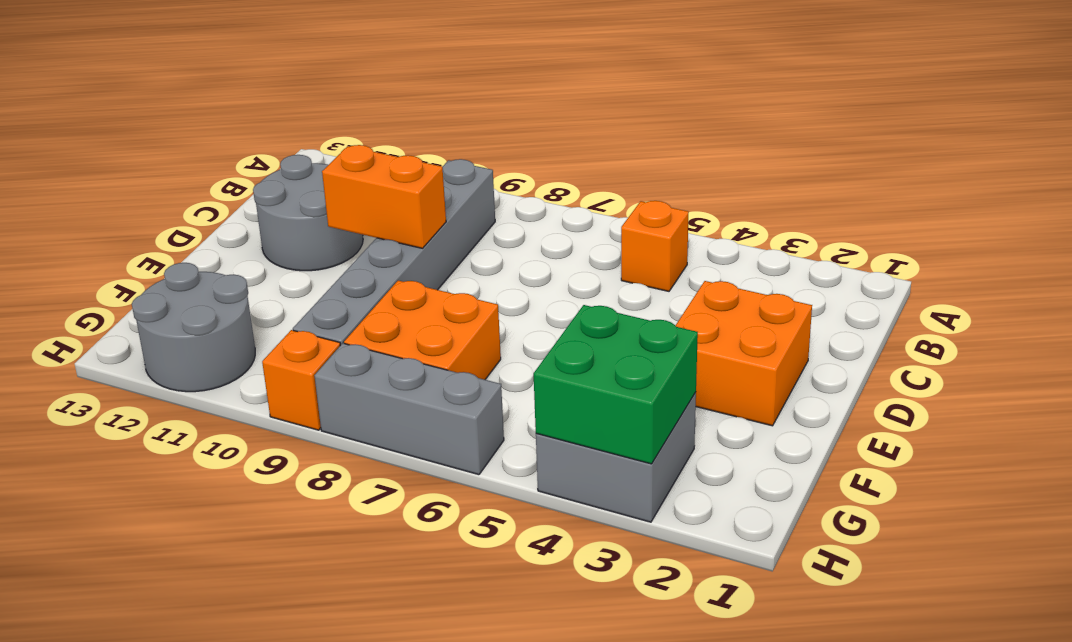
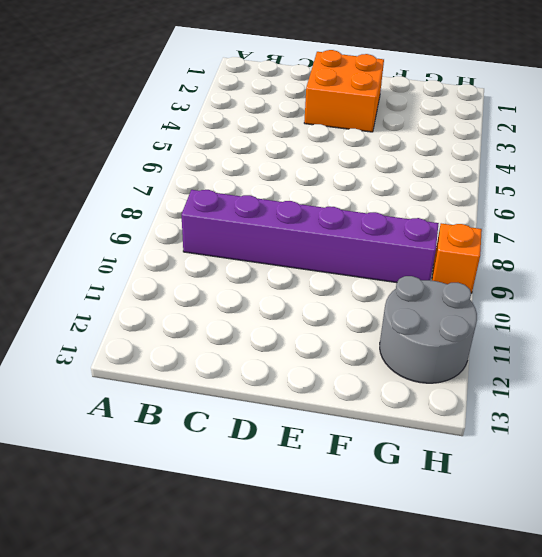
purple 1x6 brick [181,190,439,283] -> grey 1x6 brick [293,159,495,345]
none -> orange 1x1 brick [621,201,689,291]
none -> grey 2x2 round brick [253,155,363,271]

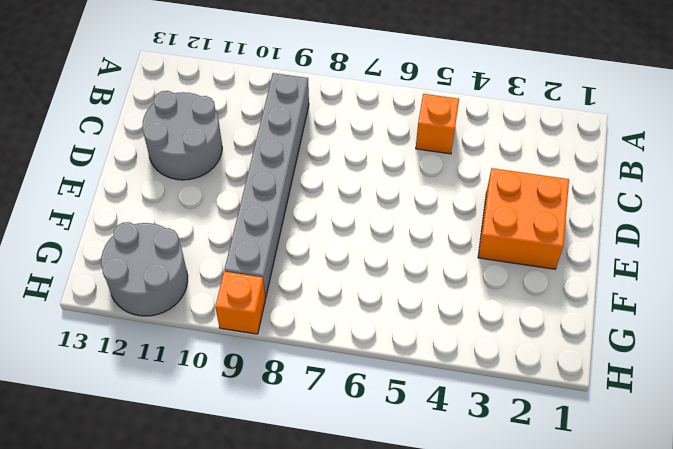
none -> orange 2x2 brick [344,281,501,380]
none -> grey 2x2 brick [536,392,696,522]

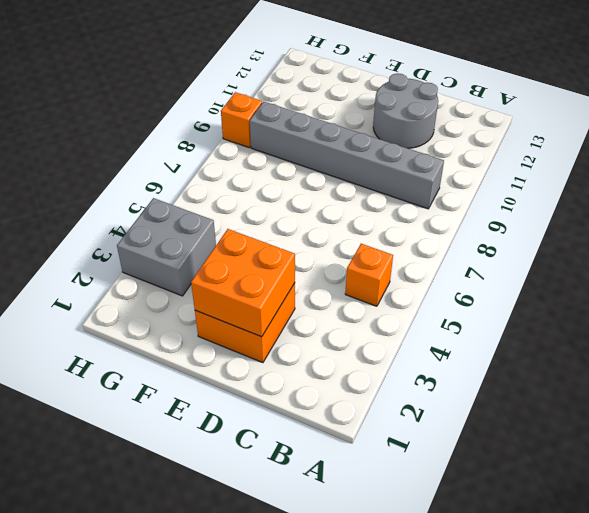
orange 2x2 brick [191,229,295,337] -> orange 2x2 brick moved to [344,281,501,380]
none -> grey 2x2 round brick [132,263,255,392]
none -> grey 1x3 brick [314,343,504,475]

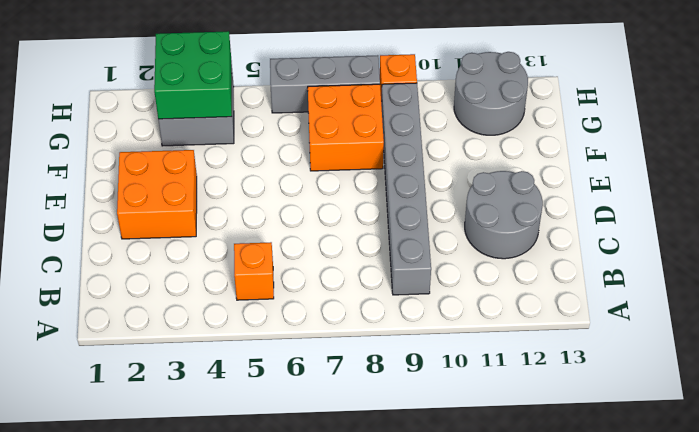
none -> orange 1x2 brick [322,145,446,248]

